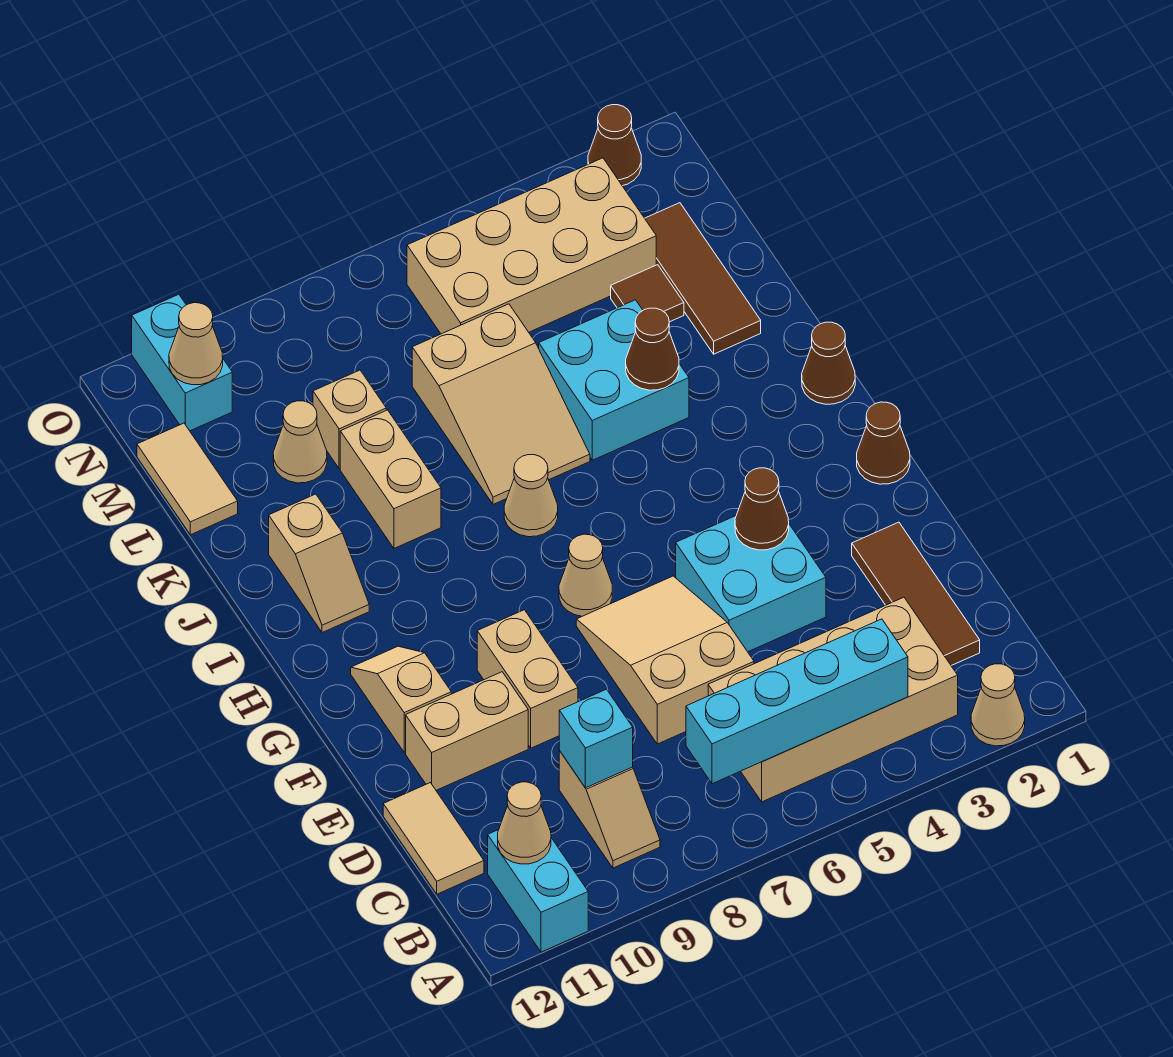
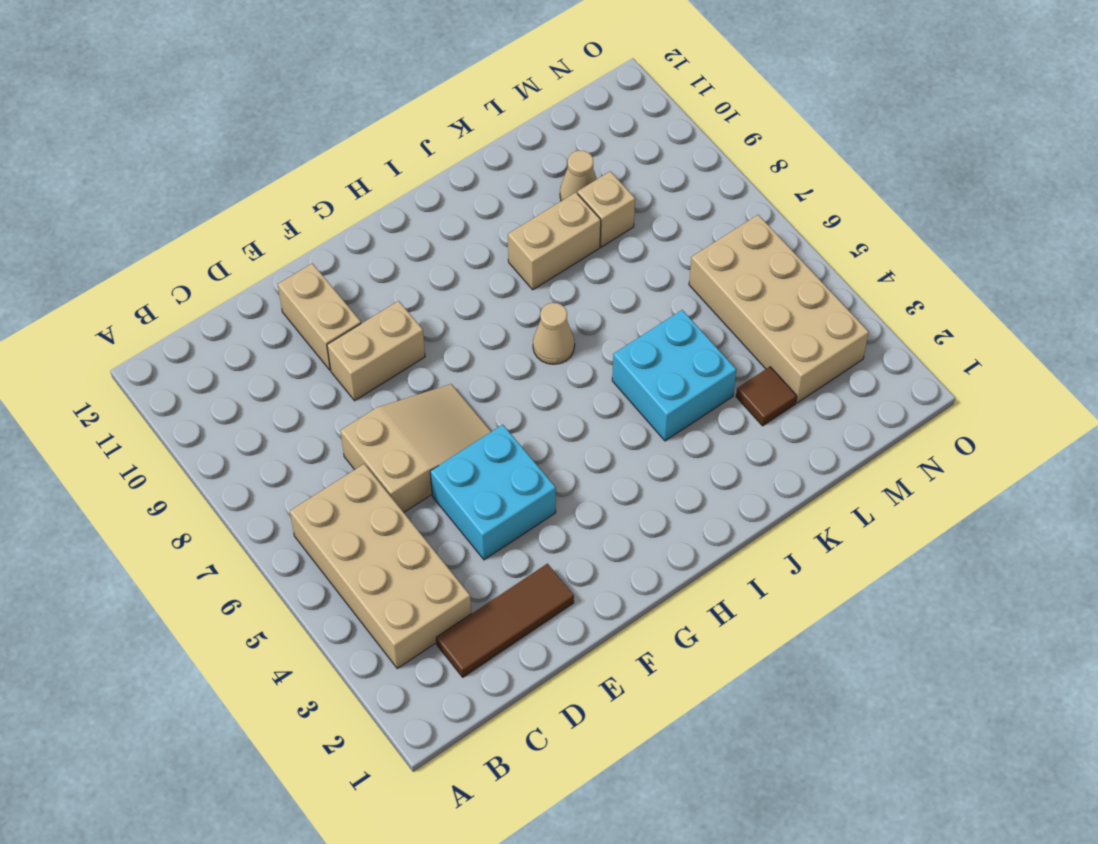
none -> tan 1x1 cone [971,664,1025,746]
none -> cyan 1x2 brick [488,830,588,952]
none -> tan 1x2 slope [559,751,660,868]
none -> tan 1x2 tile [383,783,484,894]

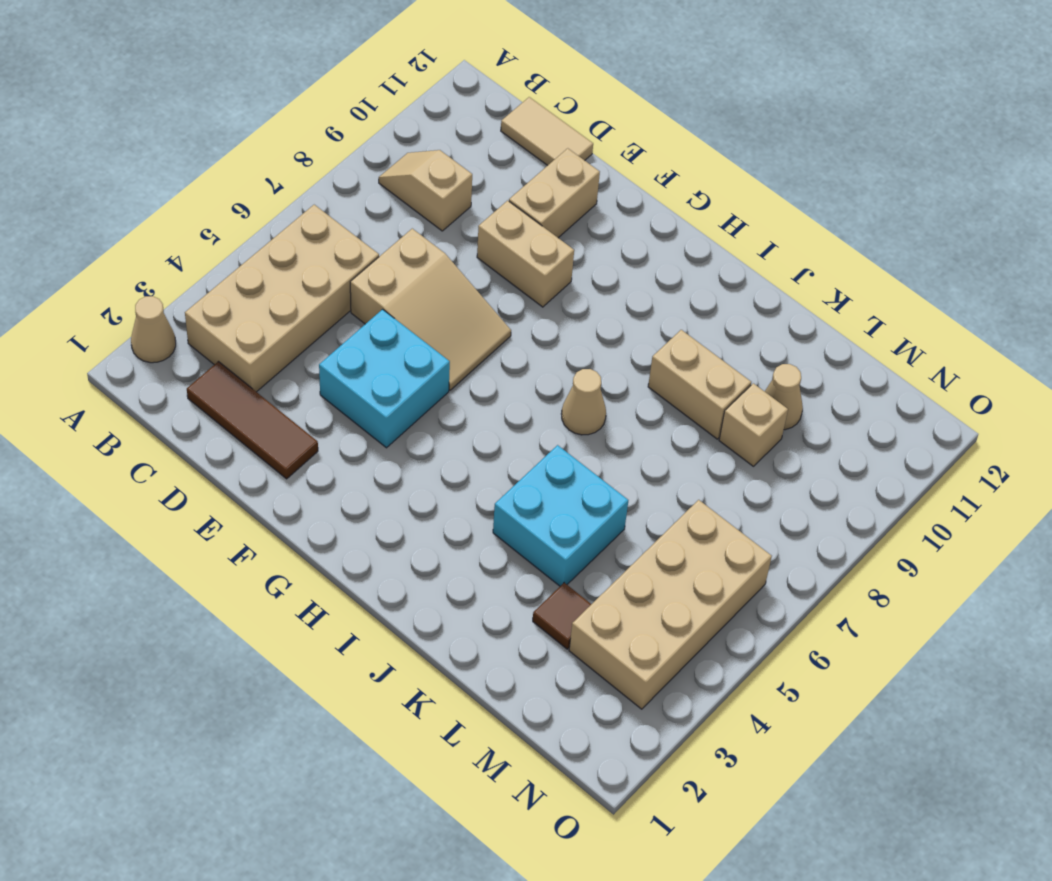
none -> cyan 1x2 brick [488,830,588,952]
none -> tan 1x2 slope [351,646,451,752]
none -> brown 1x1 cone [857,402,910,484]
none -> tan 1x1 cone [559,534,612,616]

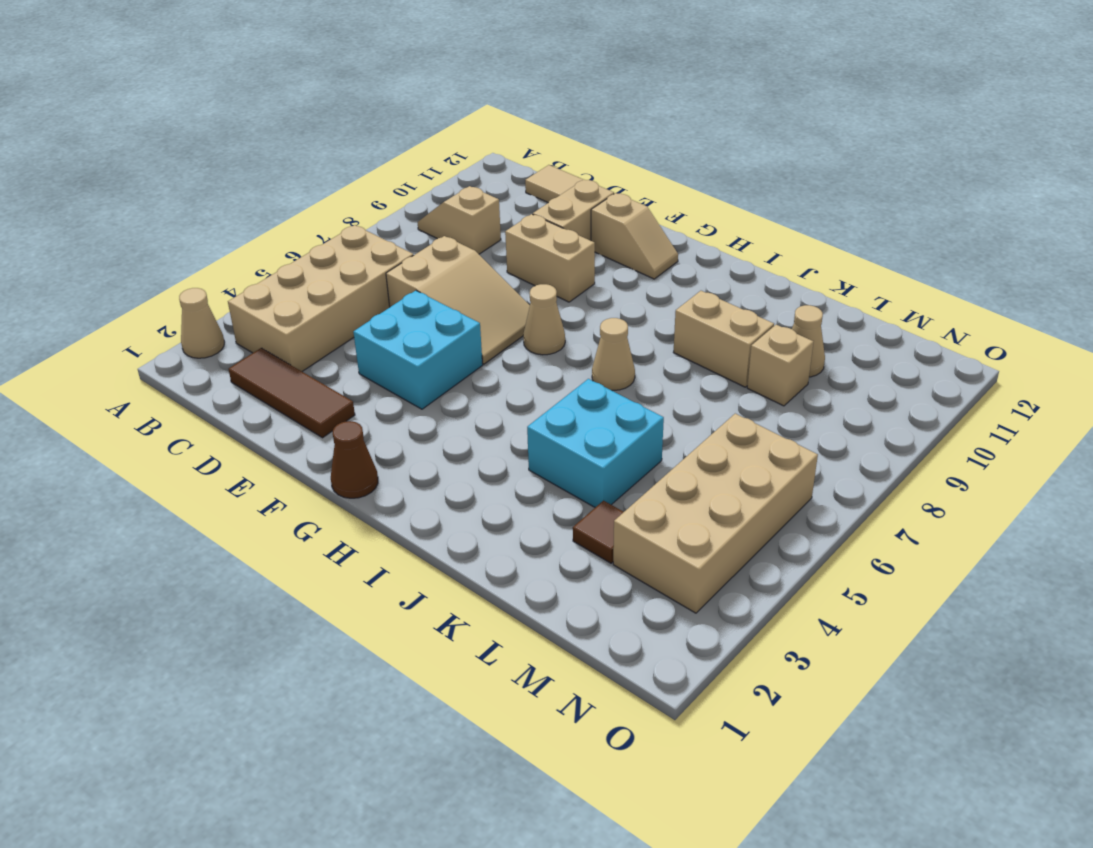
none -> cyan 1x2 brick [488,830,588,952]
none -> brown 1x1 cone [802,322,855,404]
none -> tan 1x2 slope [269,494,369,633]
none -> tan 2x3 slope [412,304,590,504]

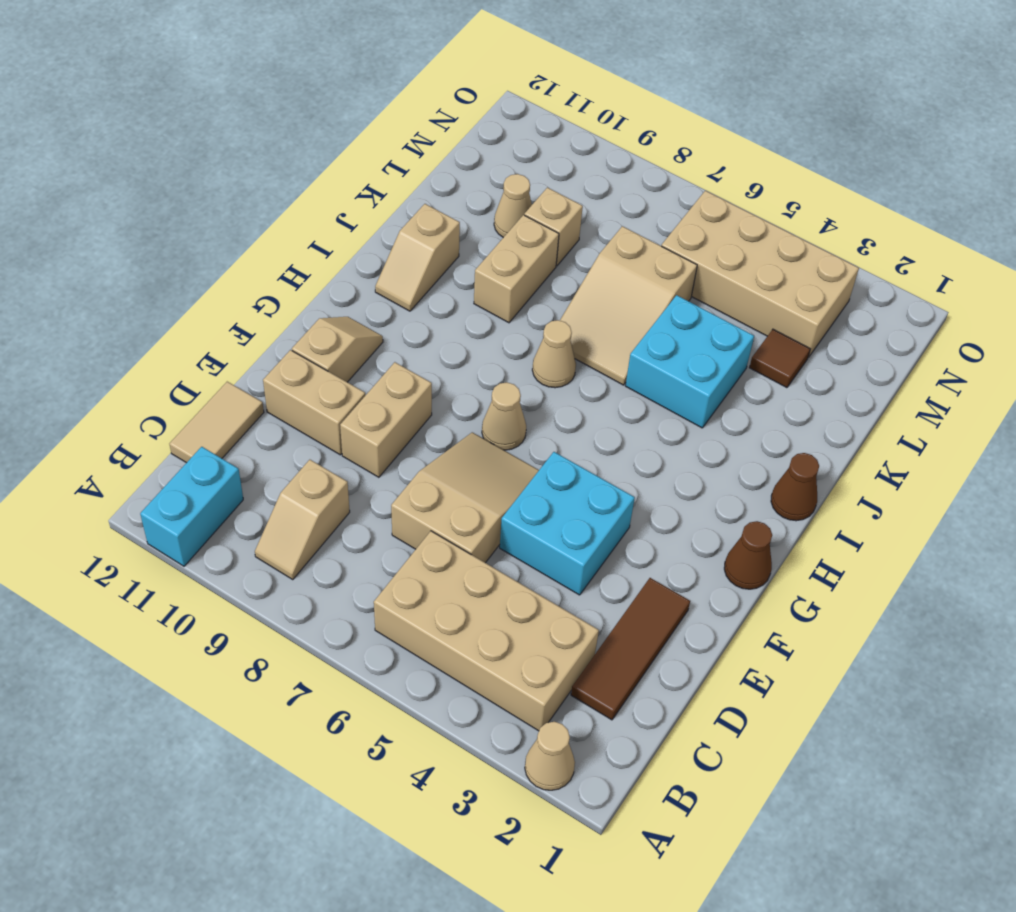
none -> brown 1x3 tile [645,203,761,354]
none -> tan 1x2 tile [137,423,238,535]
none -> cyan 1x2 brick [132,294,232,431]
none -> brown 1x1 cone [588,105,641,186]

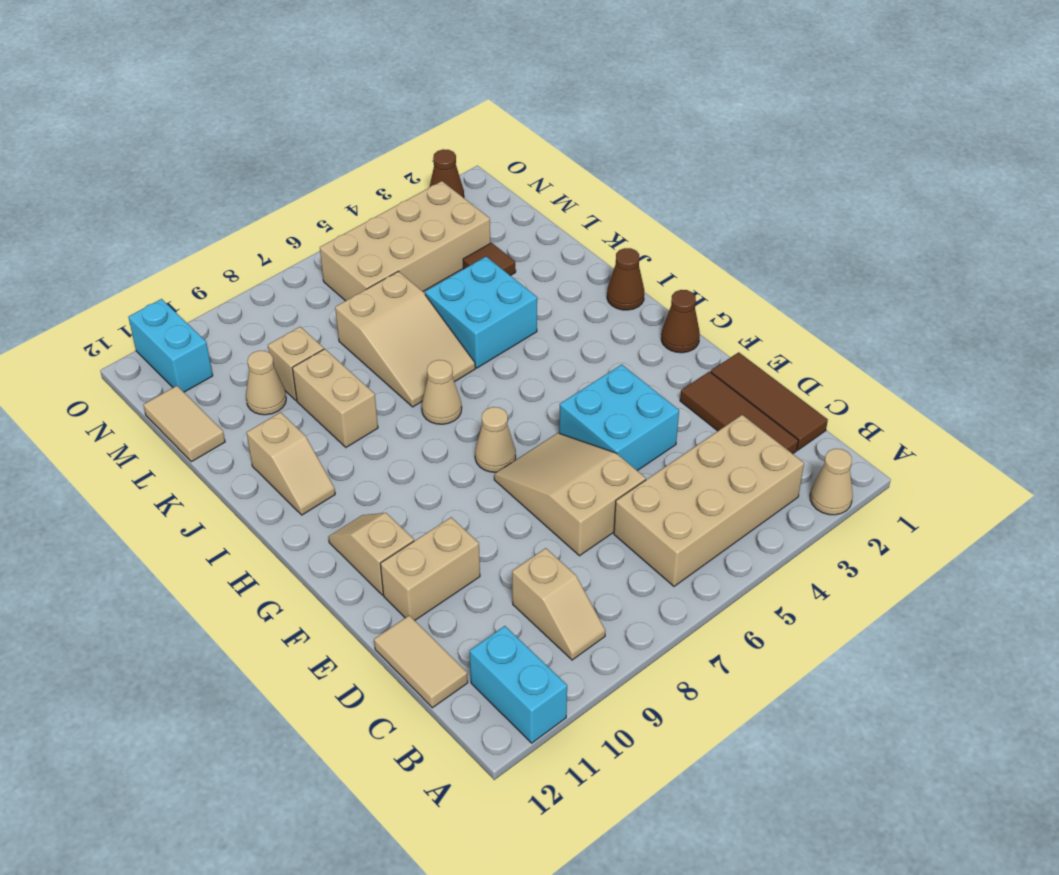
brown 1x3 tile [711,352,828,450] -> brown 1x3 tile moved to [645,203,761,354]
none -> tan 1x2 brick [477,610,578,748]
none -> cyan 1x4 brick [686,619,908,784]
none -> tan 1x1 cone [498,782,551,864]
none -> cyan 1x1 brick [559,689,633,788]

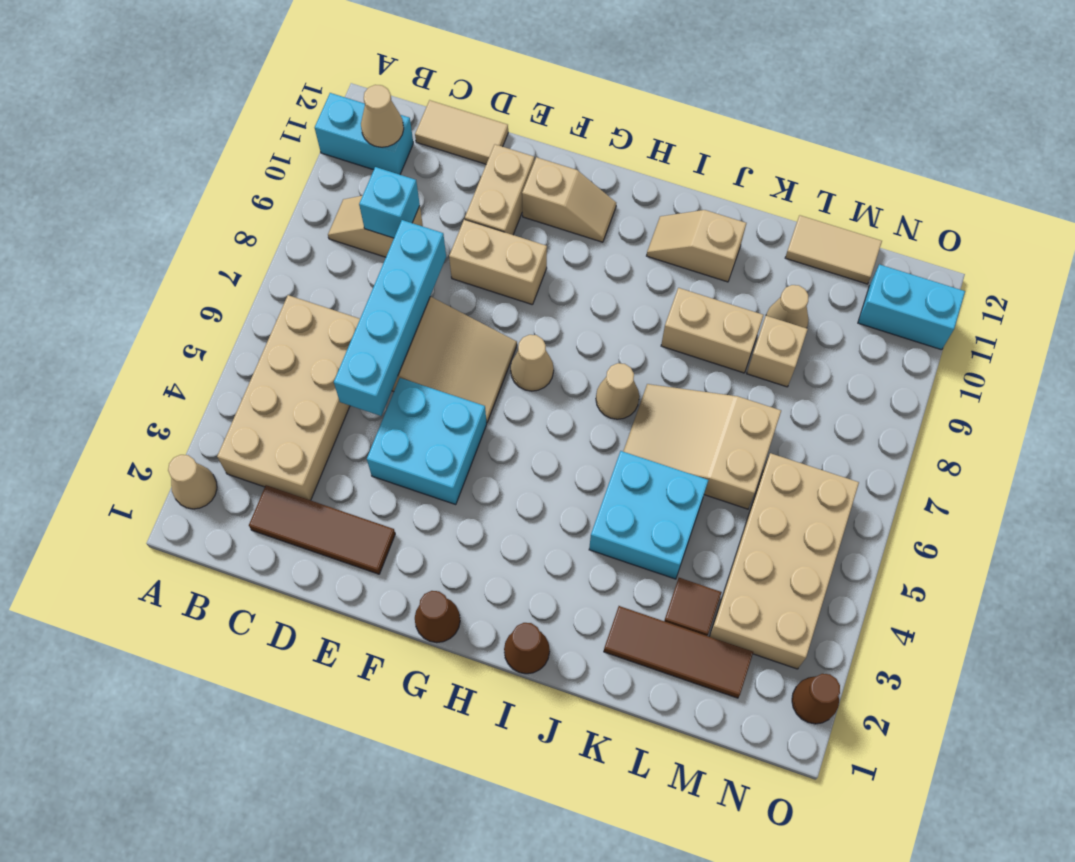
cyan 1x4 brick [334,220,446,416] -> cyan 1x4 brick moved to [686,619,908,784]
none -> brown 1x1 cone [735,468,789,550]
none -> brown 1x1 cone [626,308,679,390]
none -> tan 1x1 cone [169,303,223,385]

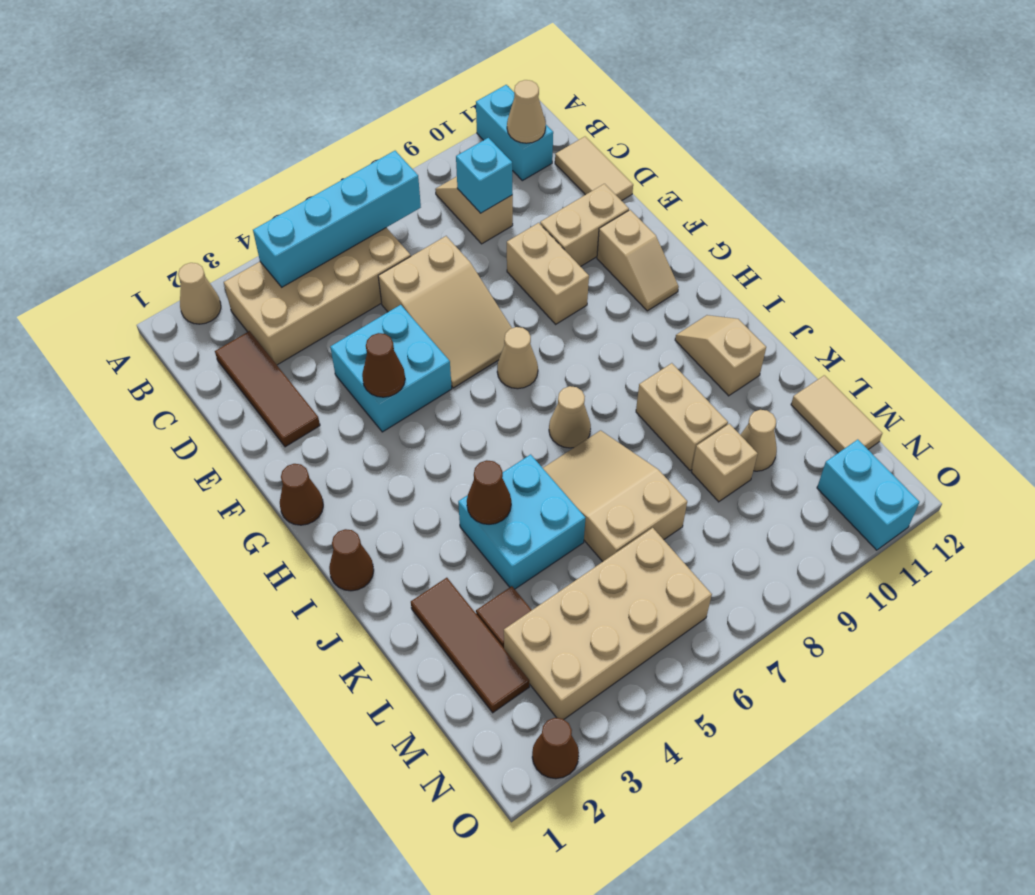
none -> tan 1x1 cone [169,303,223,385]

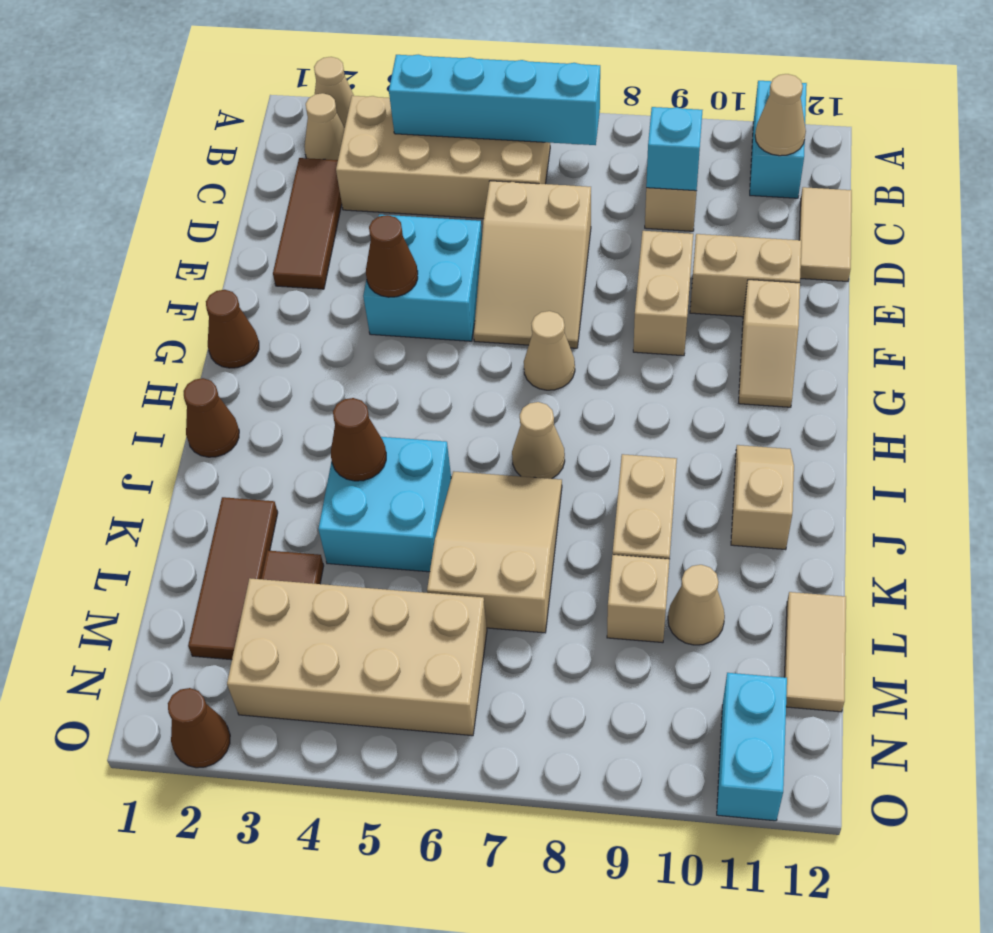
tan 1x1 cone [305,93,345,160] -> tan 1x1 cone moved to [169,303,223,385]

